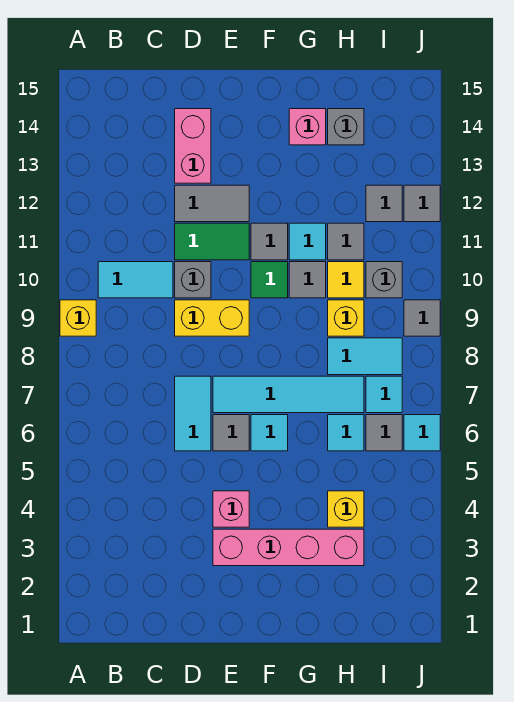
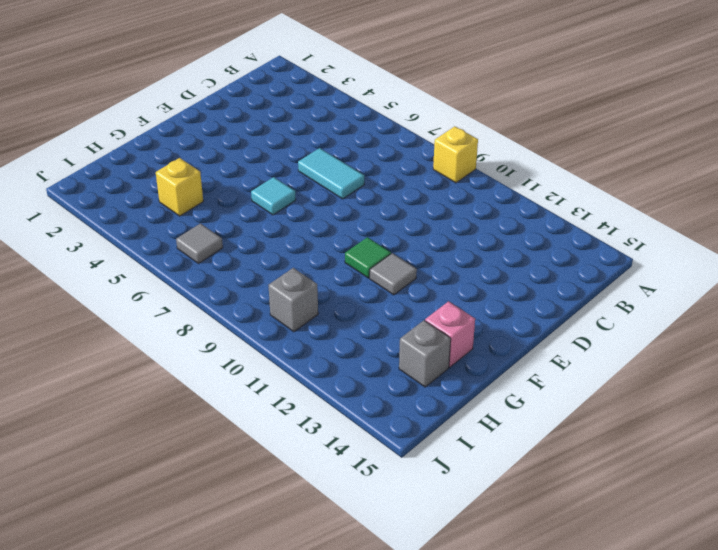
none -> cyan 1x2 tile [98,262,173,298]
none -> yellow 1x2 brick [175,300,249,336]
none -> grey 1x1 brick [175,262,211,298]
none -> green 1x2 tile [175,223,249,260]

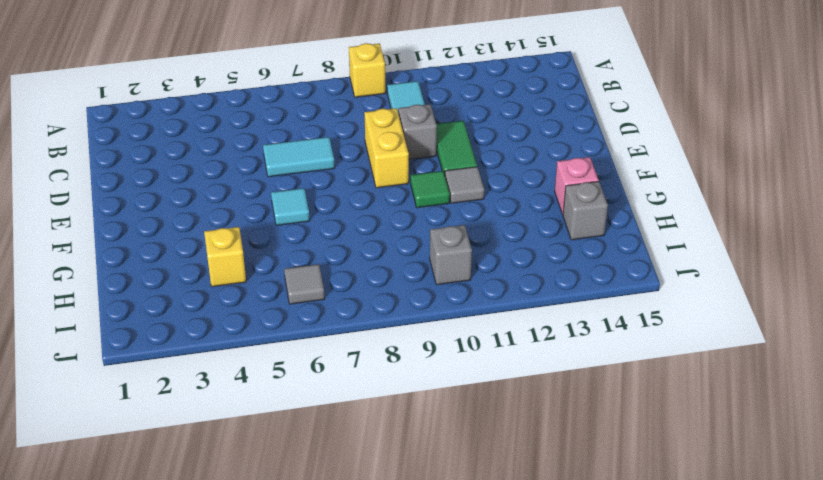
none -> grey 1x2 tile [175,185,249,222]
none -> pink 1x2 brick [175,109,211,183]
none -> pink 1x4 brick [213,529,364,566]
none -> pink 1x1 brick [213,491,249,527]

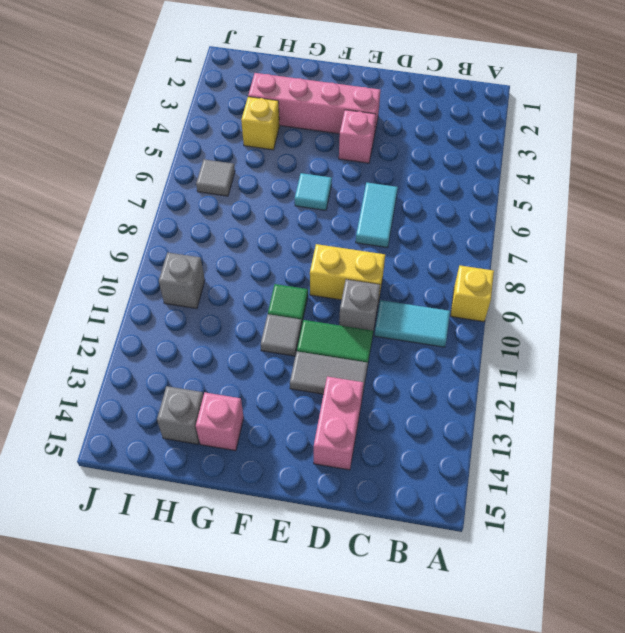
none -> grey 1x1 tile [213,415,249,451]
none -> cyan 1x4 tile [213,376,364,413]
none -> grey 1x1 tile [289,262,326,298]
none -> cyan 1x1 tile [289,223,326,260]

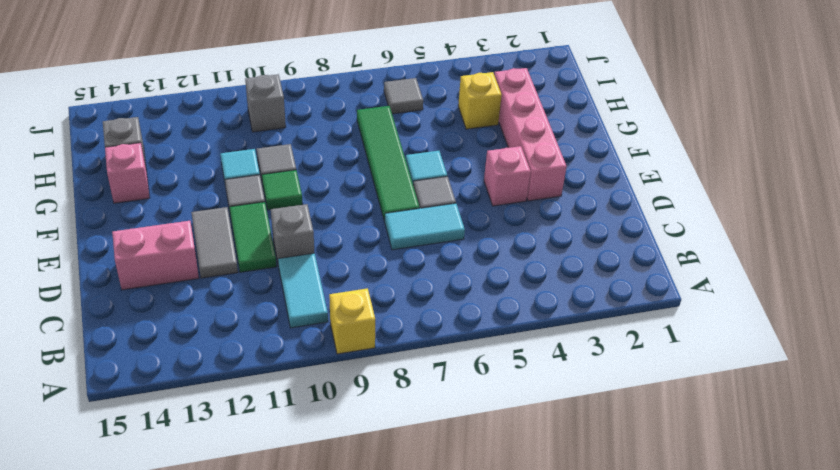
green 1x4 tile [357,106,420,221] -> cyan 1x4 tile [213,376,364,413]
none -> yellow 1x2 brick [175,300,249,336]
none -> cyan 1x1 tile [328,415,364,451]
none -> cyan 1x2 tile [328,338,402,375]
none -> yellow 1x1 brick [328,300,364,336]

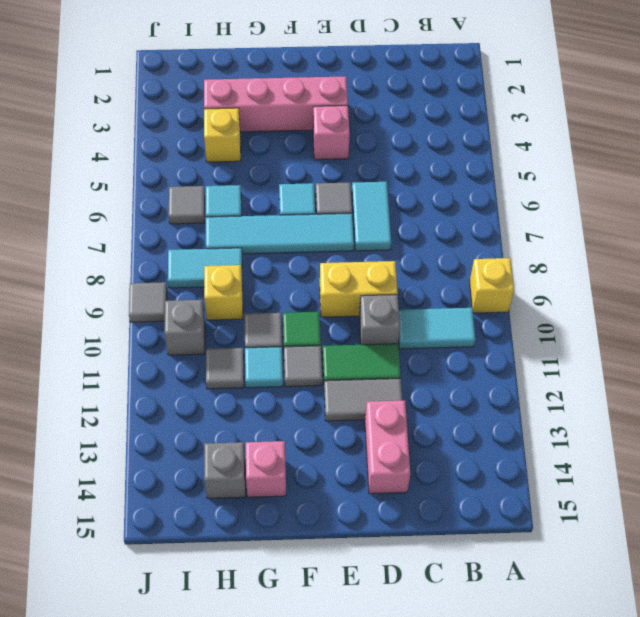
none -> yellow 1x1 tile [328,262,364,298]
none -> cyan 1x1 tile [366,376,402,413]
none -> grey 1x1 tile [366,185,402,222]
none -> cyan 1x1 tile [404,415,440,451]

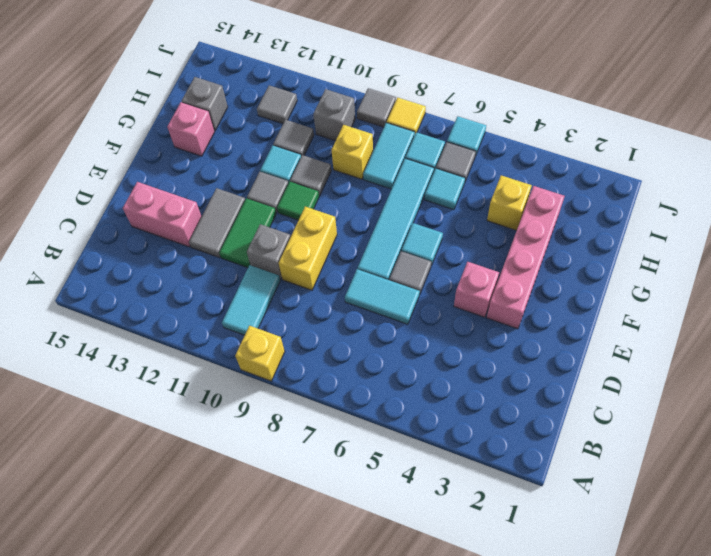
yellow 1x1 tile [387,98,426,134] -> yellow 1x1 tile moved to [328,262,364,298]
none -> grey 1x1 tile [404,185,440,222]

